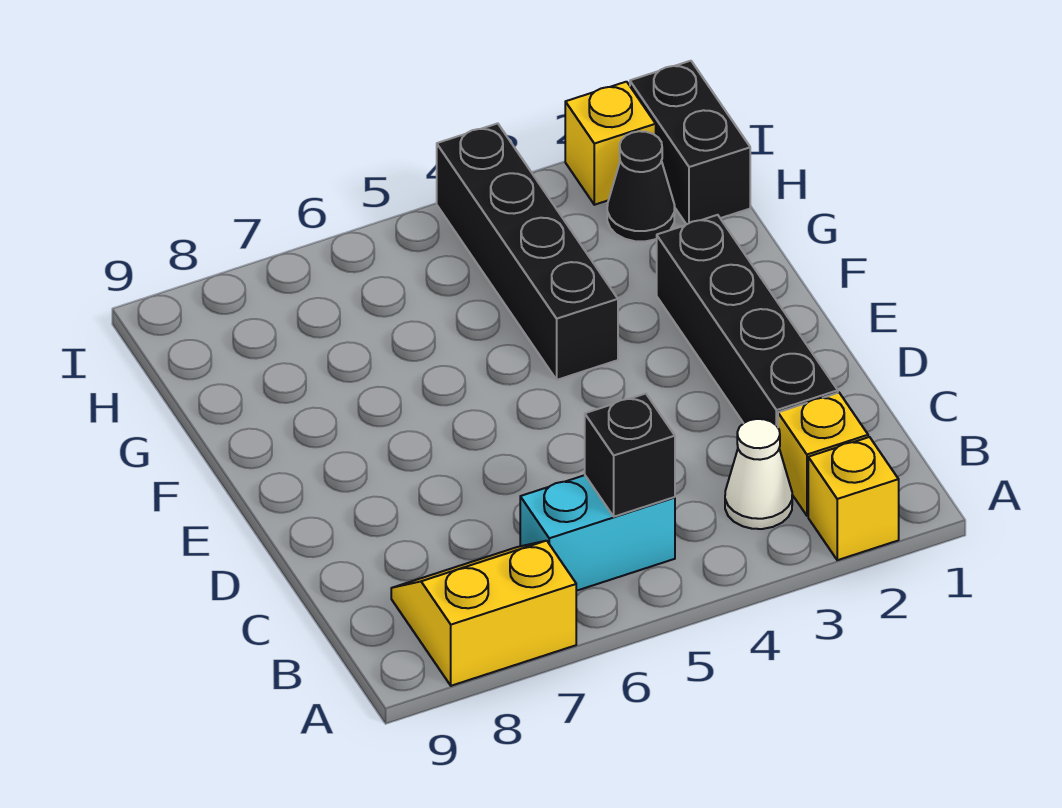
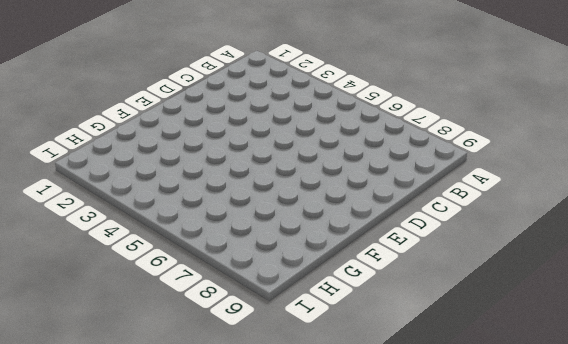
none -> yellow 1x1 brick [808,437,899,560]
none -> yellow 2x2 slope [391,541,576,686]

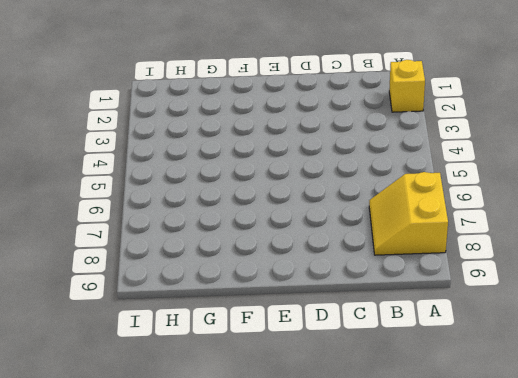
none -> yellow 1x1 brick [778,393,868,516]
none -> white 1x1 cone [725,419,792,529]

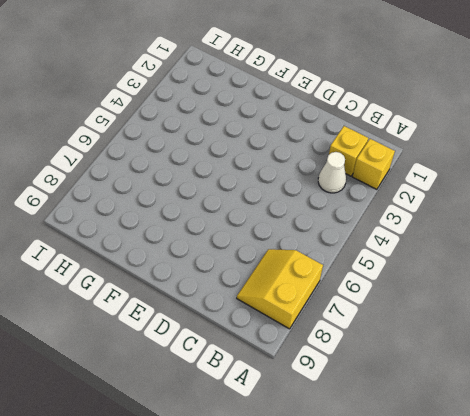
none -> cyan 1x2 brick [520,475,675,591]
none -> black 1x4 brick [657,215,838,427]

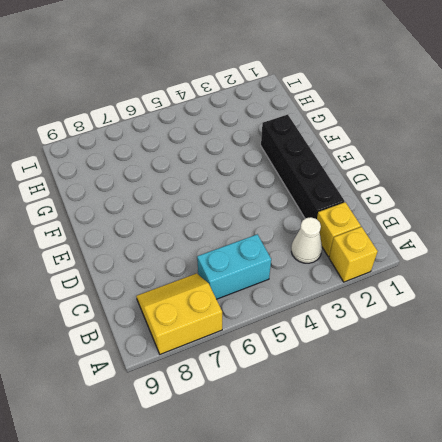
none -> black 1x4 brick [437,123,618,380]
none -> black 1x2 brick [630,61,750,224]

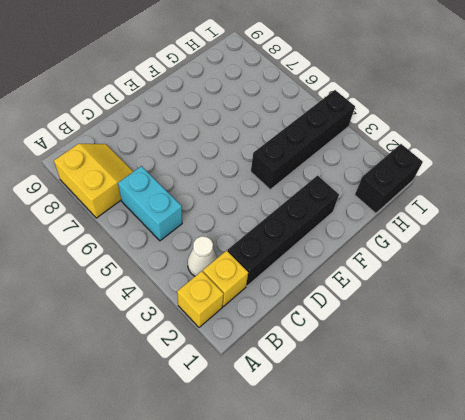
none -> black 1x1 cone [607,131,675,241]
none -> yellow 1x1 brick [565,82,656,205]

